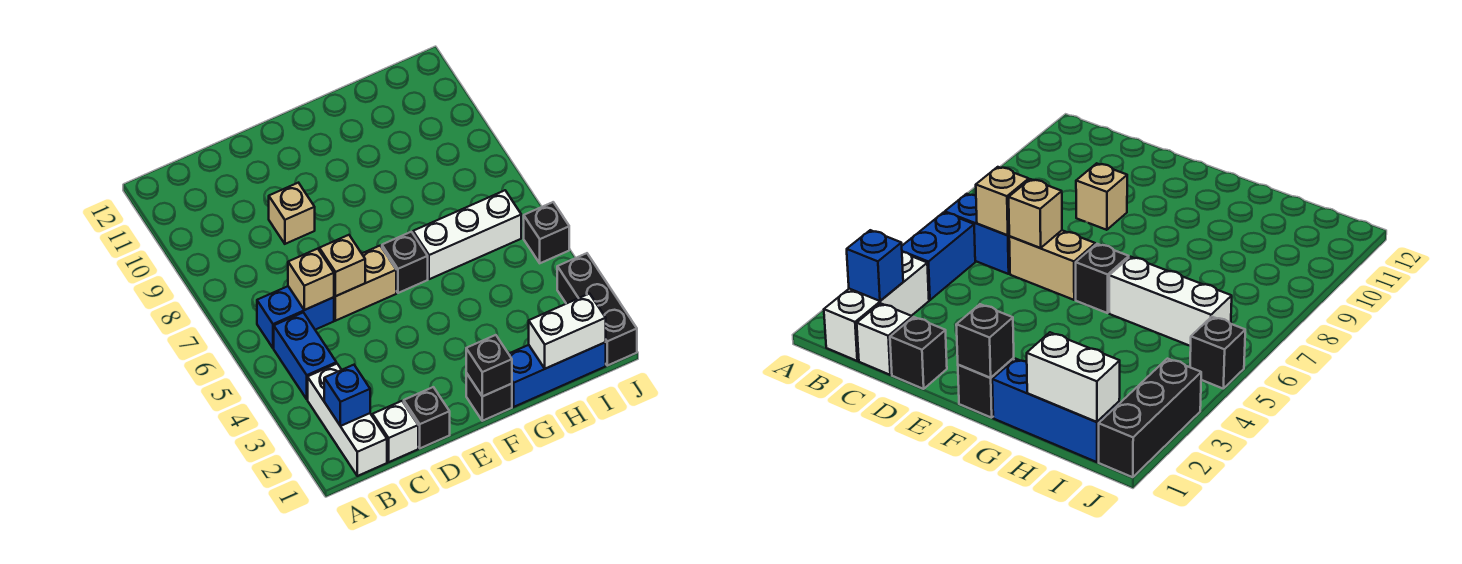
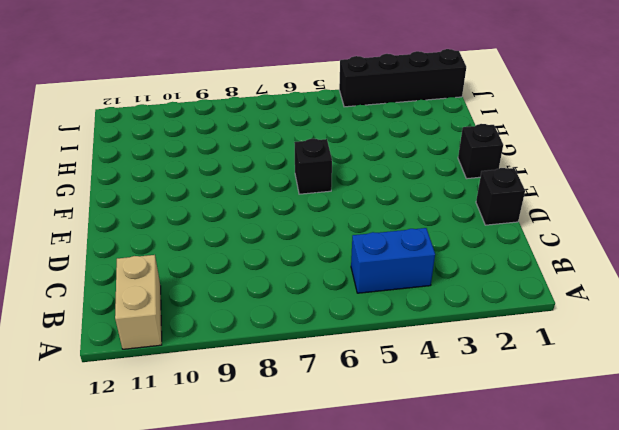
tan 1x2 brick [115,255,162,349] -> tan 1x2 brick moved to [334,246,396,321]
black 1x4 brick [339,49,466,107] -> black 1x3 brick [557,253,637,366]
none -> white 1x3 brick [308,364,387,476]
none -> blue 1x2 brick [257,286,334,348]
none -> white 1x1 brick [373,401,418,462]

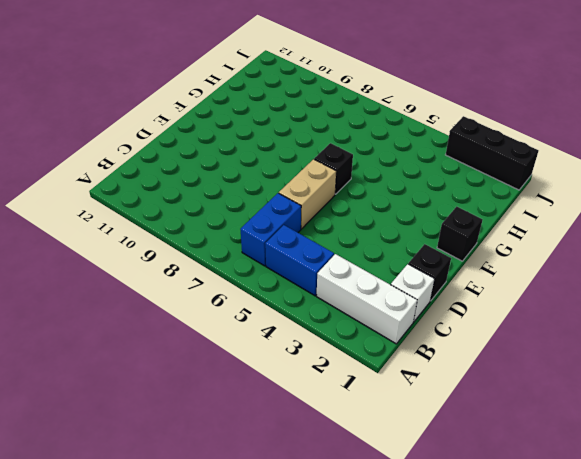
none -> tan 1x1 brick [269,183,315,244]
none -> blue 1x3 brick [509,342,606,407]
none -> white 1x3 brick [413,190,521,279]

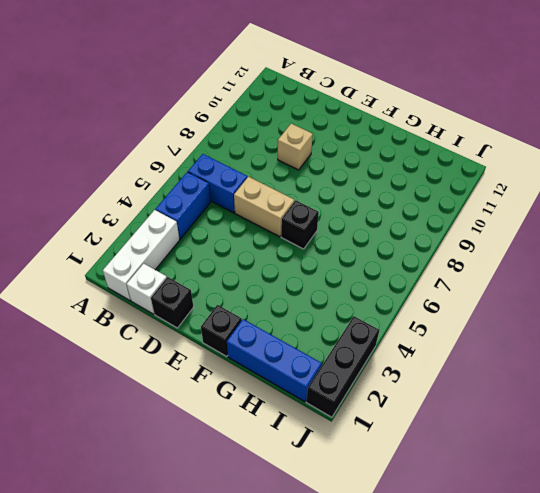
none -> white 1x3 brick [413,190,521,279]
none -> black 1x1 brick [524,202,569,263]
none -> blue 1x1 brick [324,365,370,426]

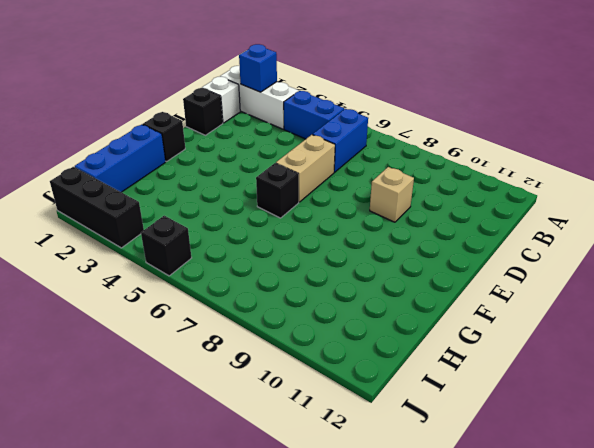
none -> white 1x3 brick [413,190,521,279]
none -> tan 1x1 brick [288,249,334,310]
none -> tan 1x1 brick [319,235,365,296]

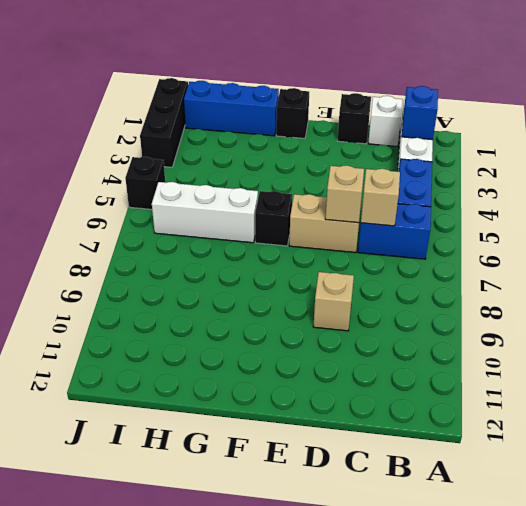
none -> black 1x1 brick [466,335,512,396]
none -> white 1x2 brick [529,294,606,369]

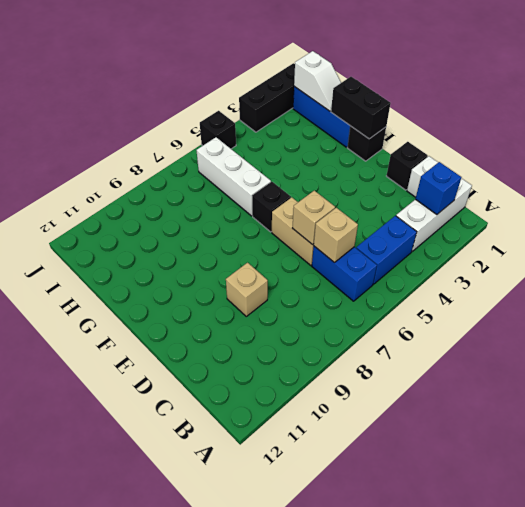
black 1x2 brick [331,77,391,139] -> black 1x1 brick [466,335,512,396]
white 1x2 slope [294,51,341,111] -> white 1x2 brick [529,294,606,369]

